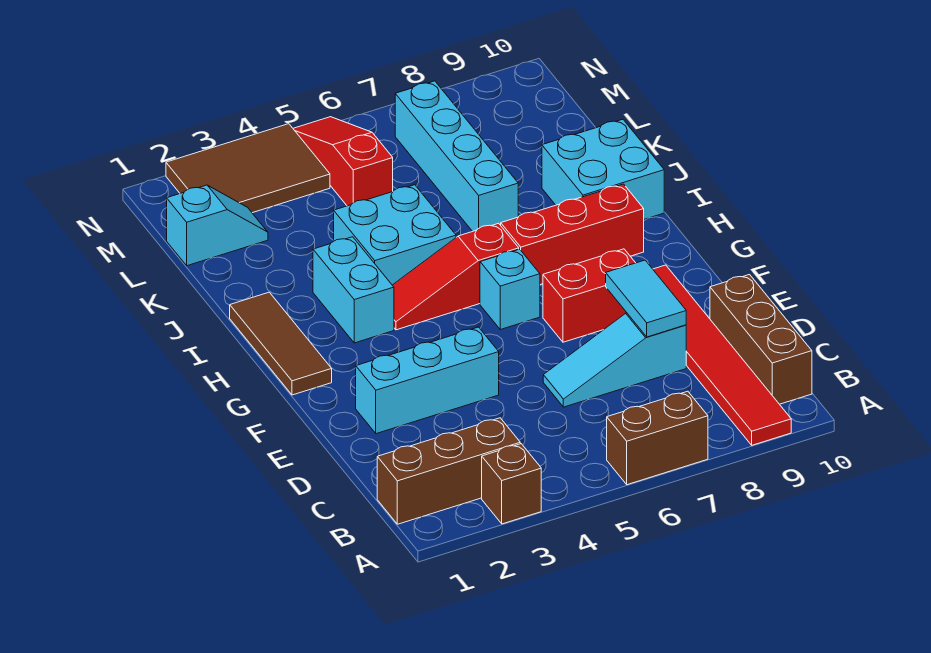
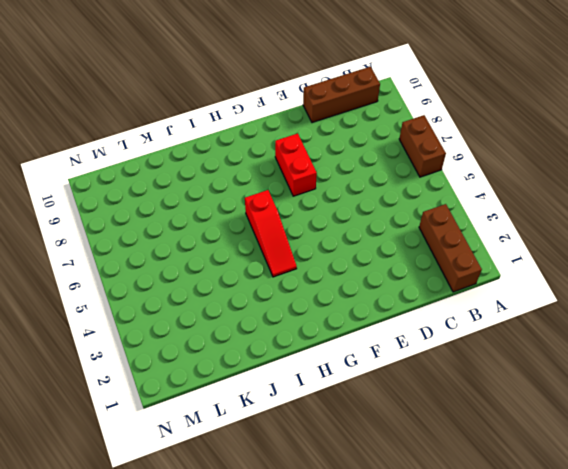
none -> brown 1x1 brick [482,444,541,524]
none -> red 1x6 tile [653,265,791,445]
none -> cyan 1x3 slope [543,313,686,407]

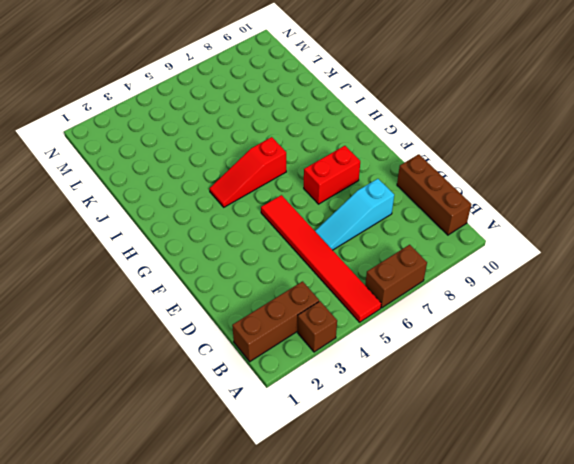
red 1x6 tile [261,195,381,322] -> red 1x6 tile moved to [653,265,791,445]
none -> cyan 1x3 brick [356,327,499,434]
none -> brown 1x3 tile [230,292,332,395]
none -> cyan 1x1 brick [480,249,540,330]

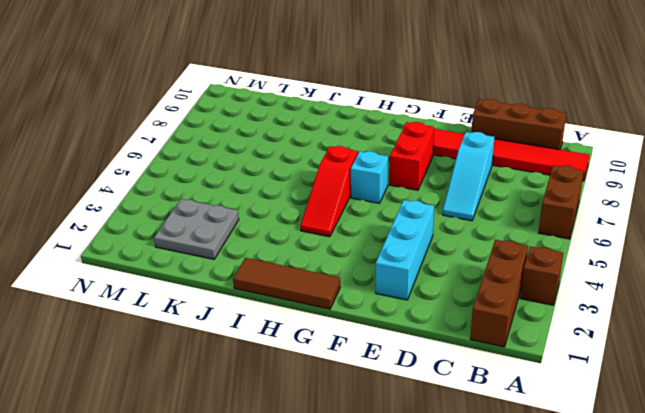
grey 2x2 plate [154,199,239,259] -> cyan 1x2 slope [167,185,268,266]
none -> cyan 1x2 brick [313,237,394,343]
none -> red 1x3 brick [501,184,644,285]
none -> cyan 2x2 brick [334,185,456,285]

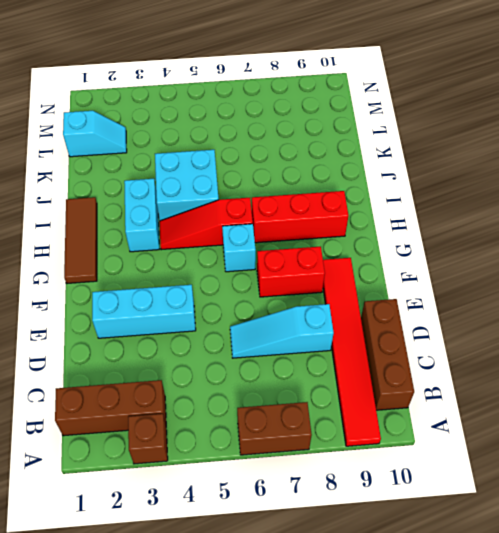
none -> cyan 2x2 brick [542,119,664,219]
none -> cyan 1x4 brick [395,81,518,231]
none -> red 1x3 slope [293,117,393,206]

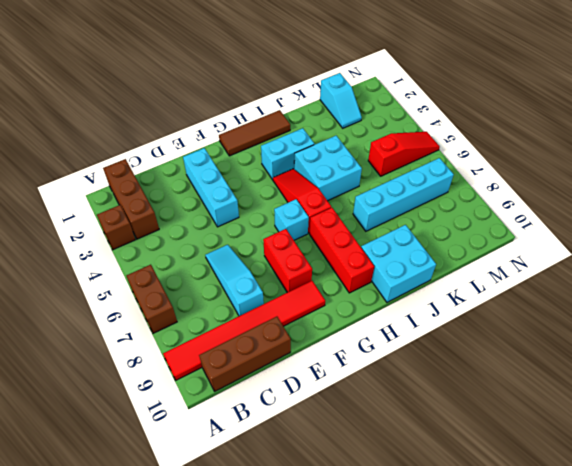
none -> brown 2x3 tile [166,124,330,213]
none -> cyan 1x2 tile [606,260,686,337]

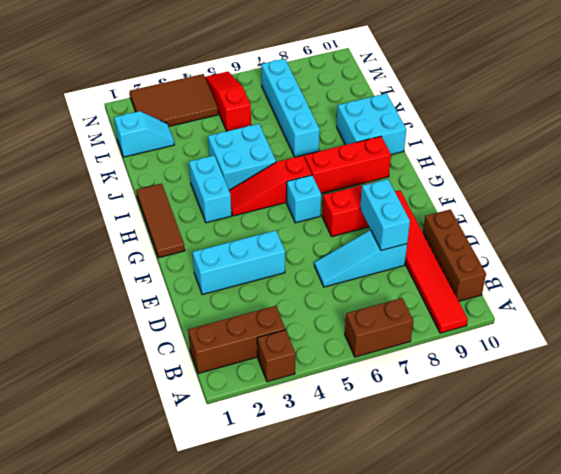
cyan 1x2 brick [360,179,410,251] -> cyan 1x2 tile [606,260,686,337]

